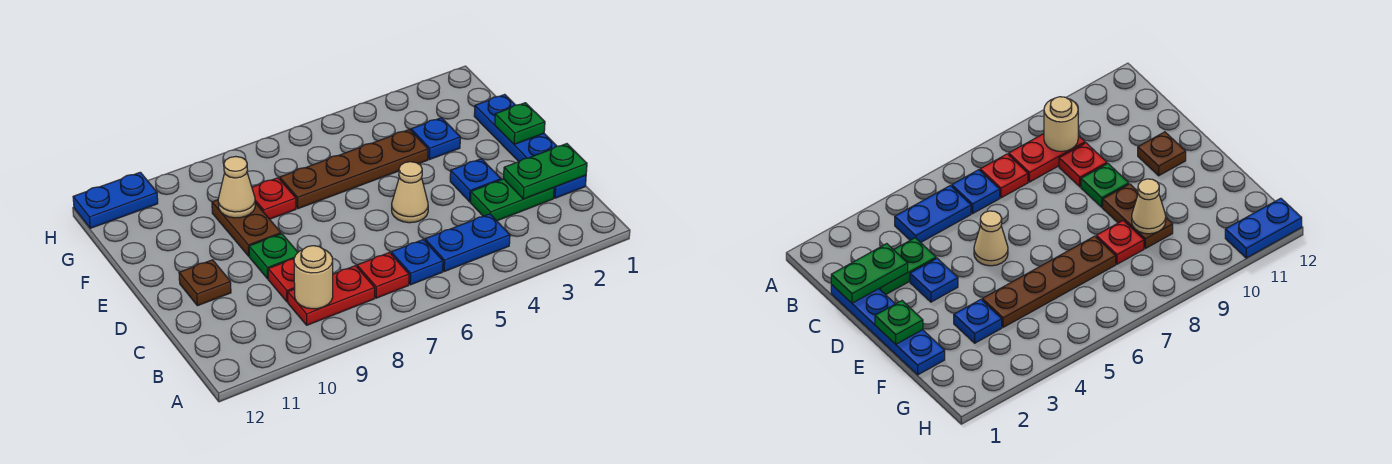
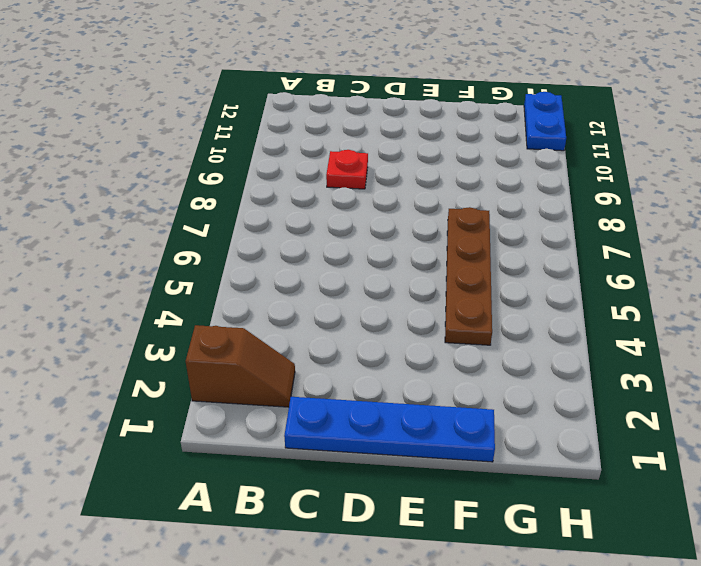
brown 1x2 slope [186,325,295,407] -> none
none -> blue 1x2 plate [425,214,510,271]
none -> blue 1x1 plate [391,240,443,285]
none -> red 1x1 plate [357,253,409,298]

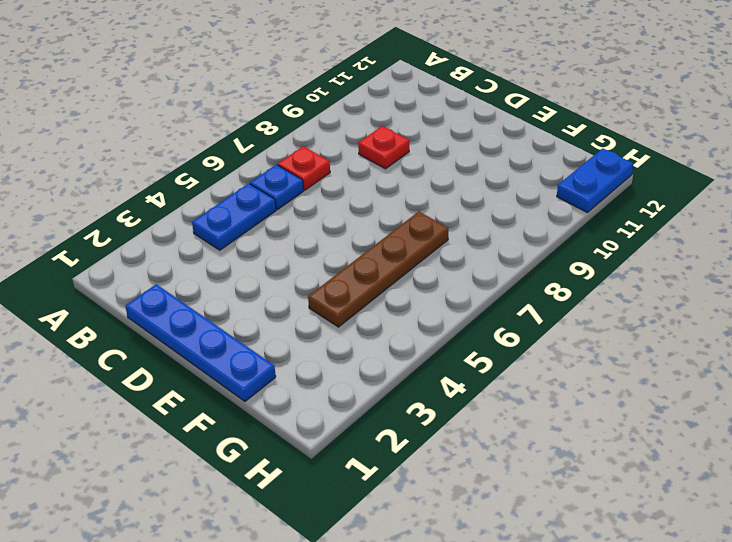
none -> red 1x2 plate [288,266,375,325]
none -> green 1x2 plate [470,179,554,221]
none -> blue 1x1 plate [450,159,501,202]

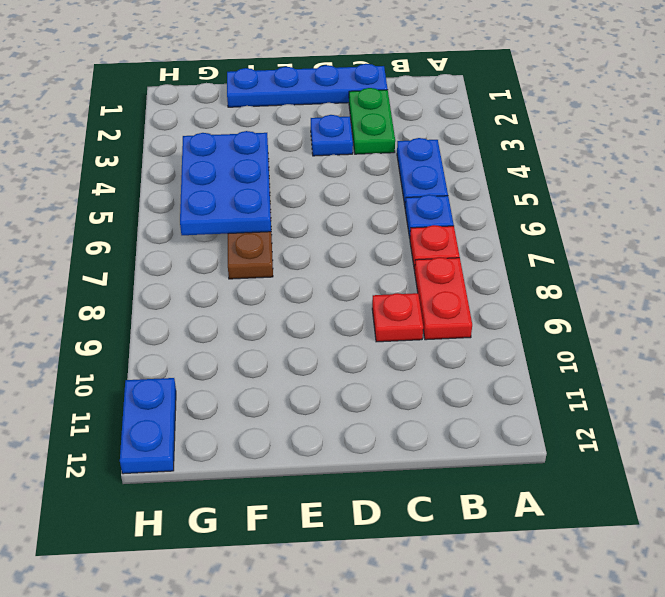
blue 2x3 plate [180,131,271,235] -> none
none -> tan 1x1 cone [392,162,428,223]
none -> green 1x1 plate [249,234,298,279]
none -> brown 1x1 plate [179,260,231,306]

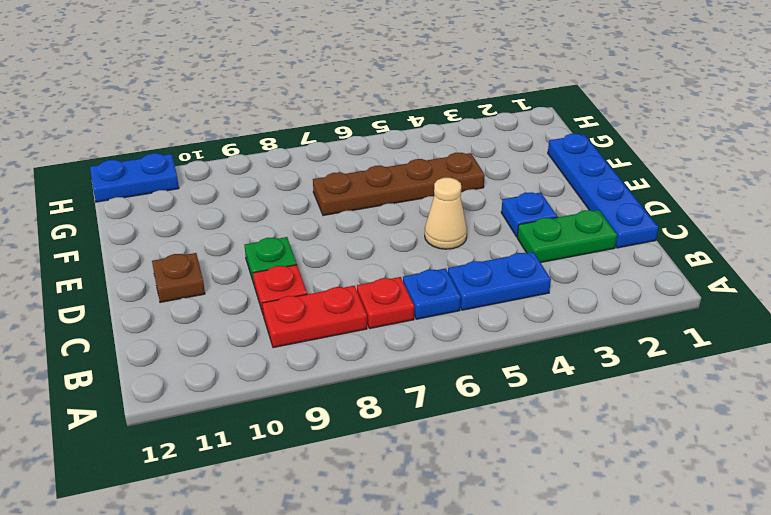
none -> brown 1x2 plate [212,200,281,256]
none -> blue 1x1 plate [411,118,460,160]
none -> red 1x1 plate [252,178,296,219]

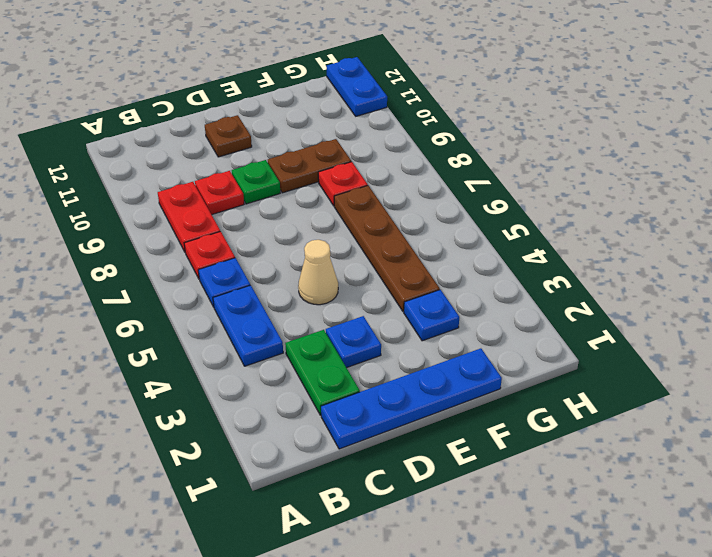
none -> tan 1x1 round brick [294,246,333,309]
none -> green 1x2 plate [504,144,587,199]
none -> green 1x1 plate [495,103,545,145]

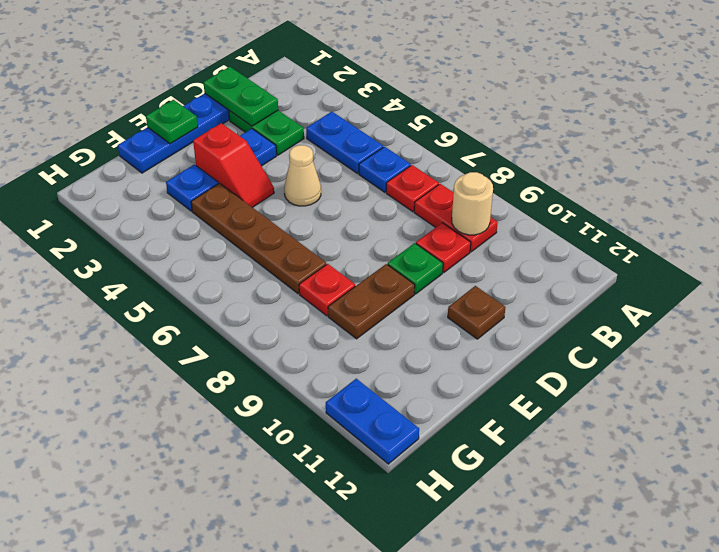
red 1x2 slope [193,123,274,208] -> none
none -> tan 1x1 cone [218,157,255,218]

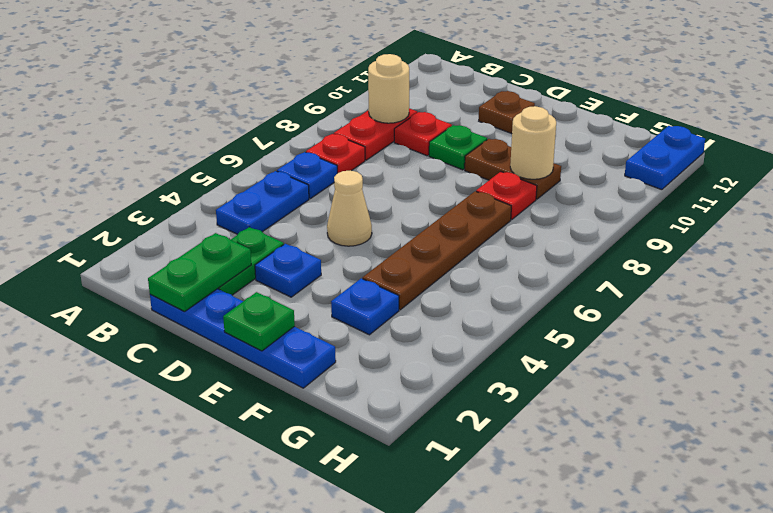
tan 1x1 round brick [510,106,556,179] -> tan 1x1 cone [218,157,255,218]

